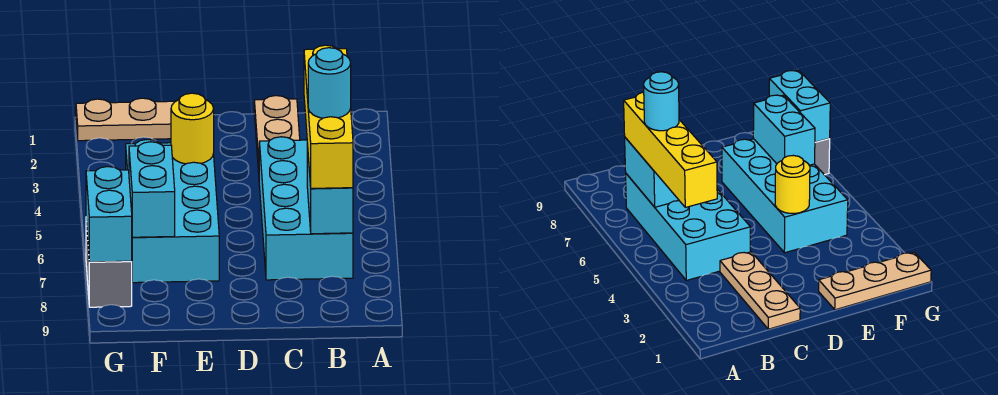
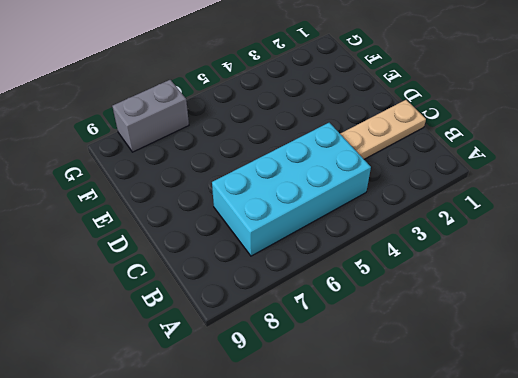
none -> tan 1x3 plate [76,98,179,141]
none -> cyan 2x4 brick [126,139,219,283]

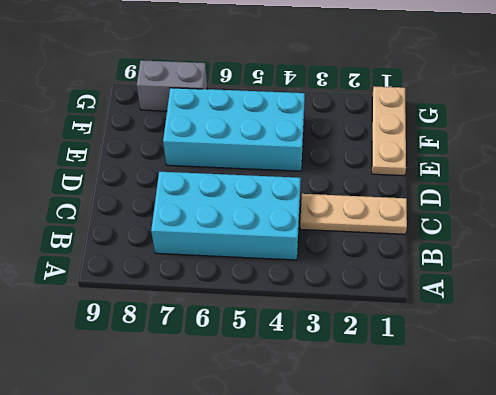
none -> cyan 1x2 brick [307,144,353,234]
none -> yellow 1x1 round brick [171,93,214,164]

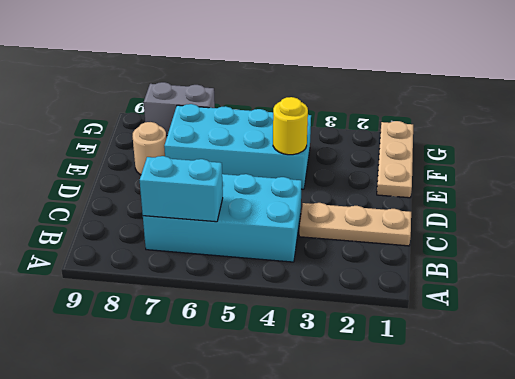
tan 1x1 round brick [133,122,166,175] -> none
none -> cyan 1x2 brick [129,142,175,237]
none -> cyan 1x2 brick [86,167,132,262]

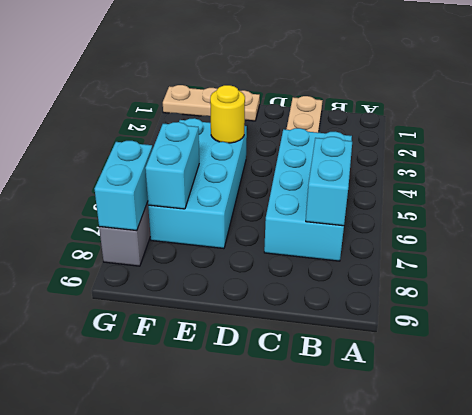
none -> yellow 1x4 brick [304,45,353,188]
none -> cyan 1x1 round brick [308,48,351,118]

